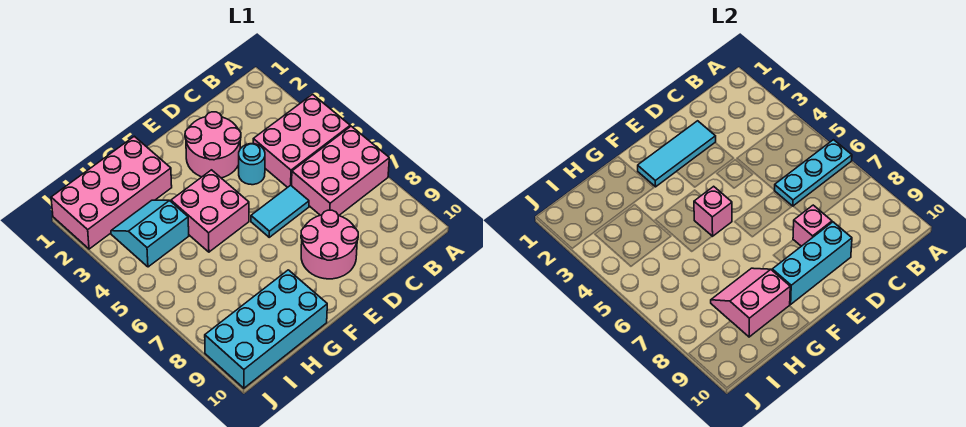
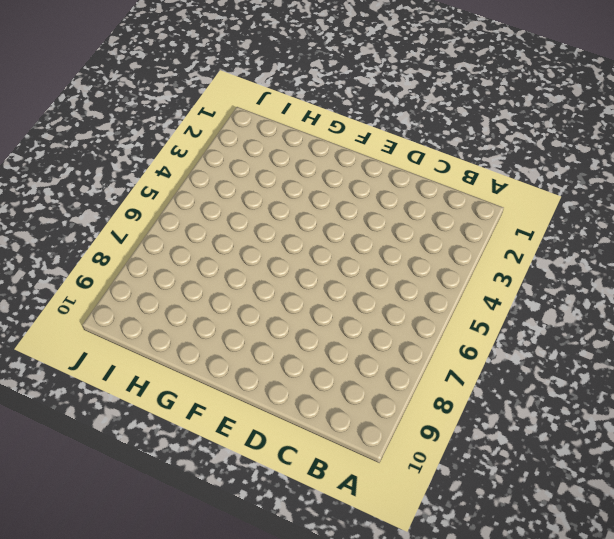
none -> pink 2x3 brick [253,94,350,187]
none -> pink 2x3 brick [292,126,389,216]
none -> pink 2x2 round brick [185,112,241,178]

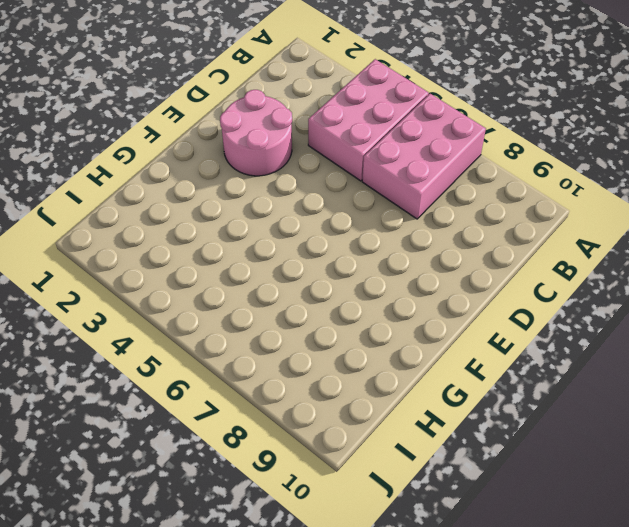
none -> cyan 1x1 round brick [239,144,265,185]
none -> cyan 1x2 tile [251,185,309,237]
none -> pink 2x2 round brick [301,210,358,279]

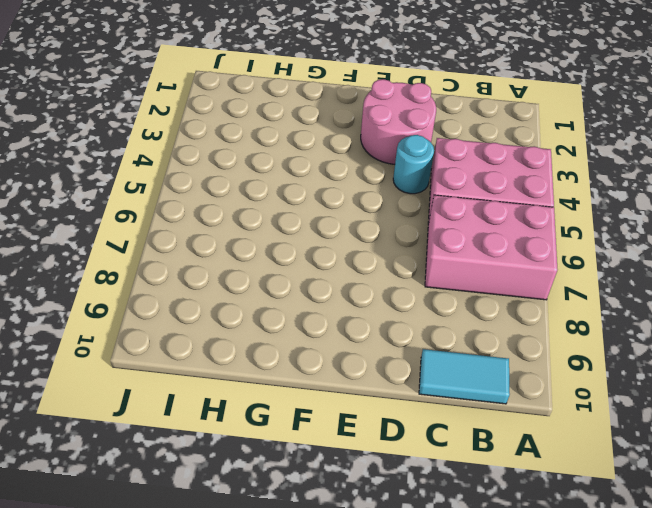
cyan 1x2 tile [419,349,510,404] -> cyan 1x2 tile moved to [251,185,309,237]
none -> pink 2x2 round brick [301,210,358,279]
none -> pink 2x2 brick [171,170,249,252]
none -> pink 2x4 brick [51,136,172,249]

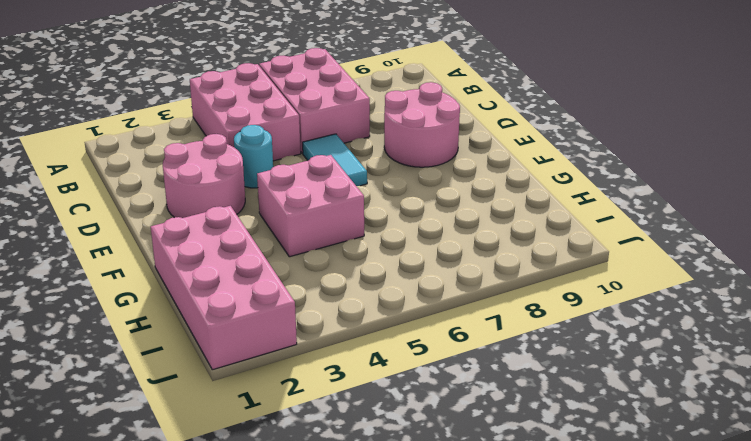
none -> cyan 2x4 brick [205,270,327,388]
none -> cyan 2x2 slope [111,200,189,267]
none -> cyan 1x3 plate [774,140,852,206]

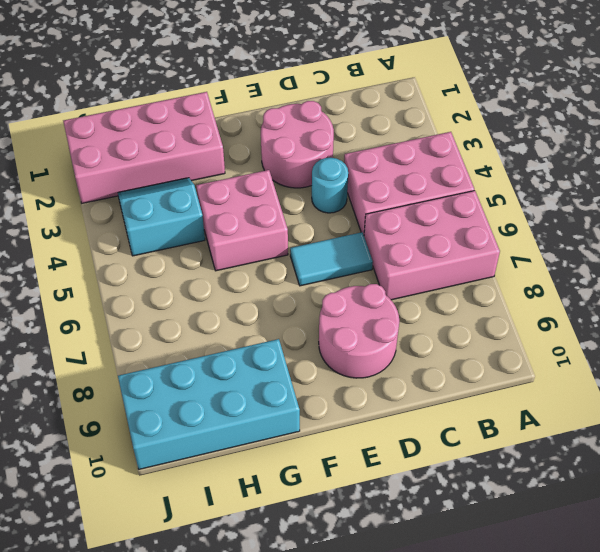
none -> cyan 1x3 plate [774,140,852,206]
none -> cyan 1x3 tile [638,121,716,187]
none -> pink 1x1 brick [793,205,832,246]

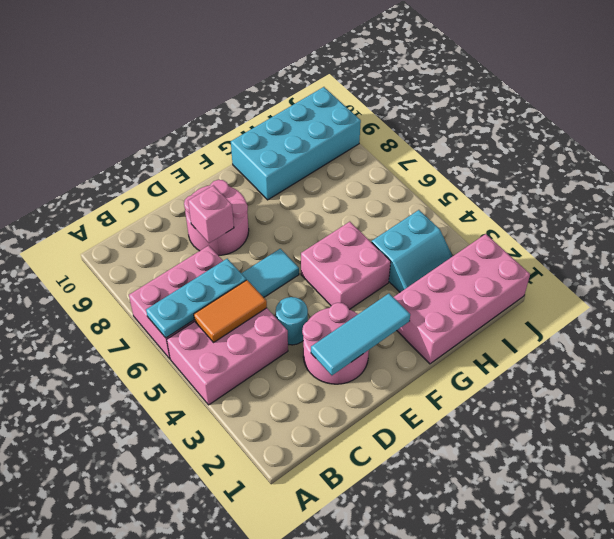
orange 1x2 tile [194,280,267,342] -> none
none -> cyan 1x3 brick [772,222,852,304]
none -> pink 1x1 brick [694,186,732,236]
none -> pink 2x2 slope [711,268,790,337]

